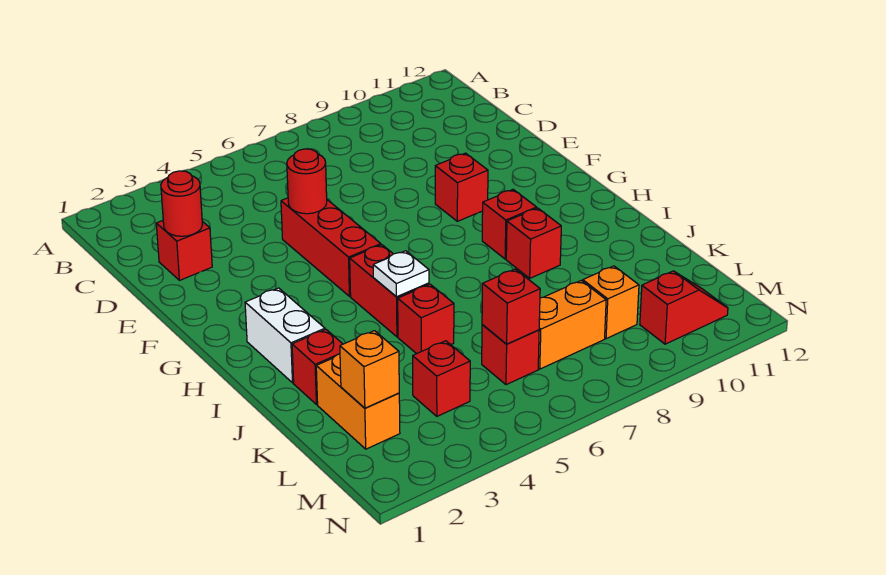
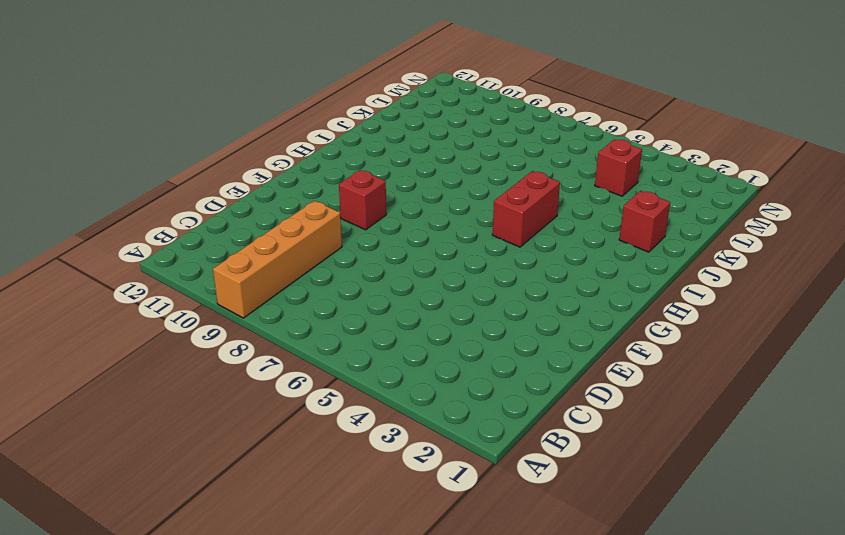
orange 1x4 brick [213,201,342,318] -> none
none -> red 1x1 brick [156,221,212,280]
none -> red 1x3 brick [281,198,381,296]
none -> white 1x2 brick [245,288,325,383]

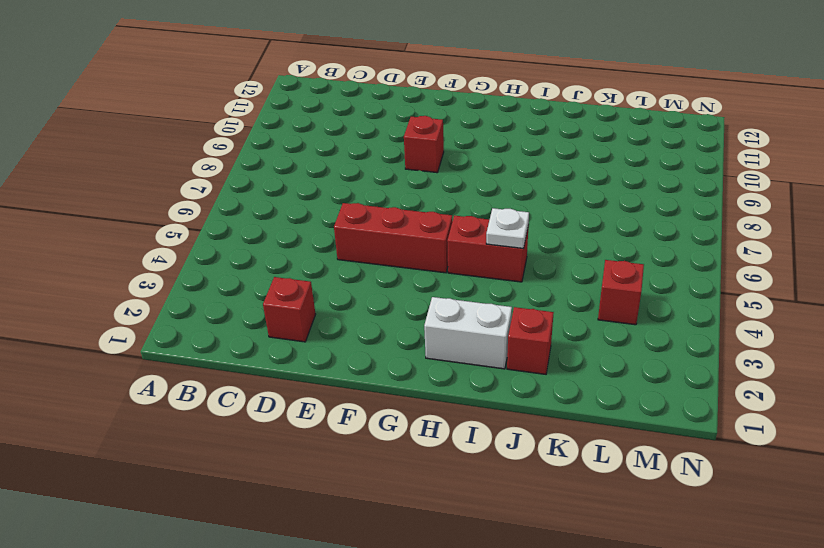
none -> red 1x1 brick [482,190,537,259]
none -> red 1x1 brick [506,208,561,278]
none -> red 1x1 brick [398,284,454,354]

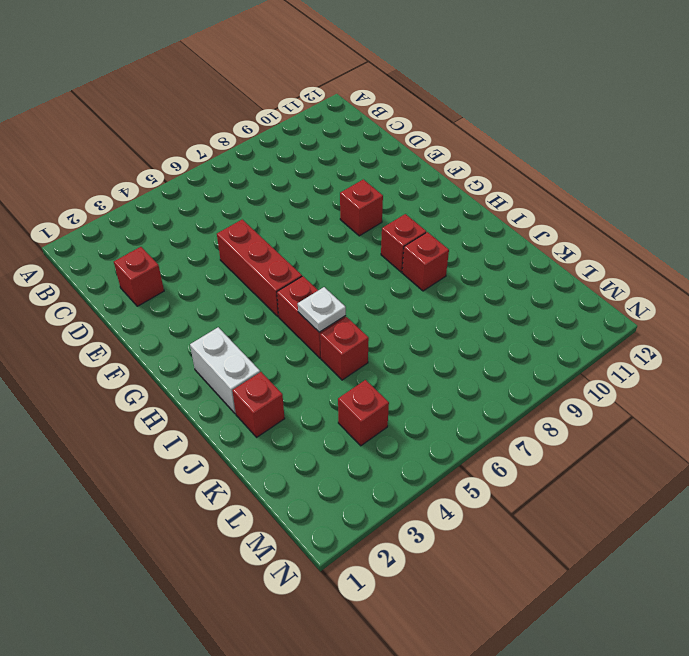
none -> orange 1x2 brick [316,354,400,449]
none -> red 1x1 brick [482,325,539,385]
none -> orange 1x2 brick [538,281,606,369]

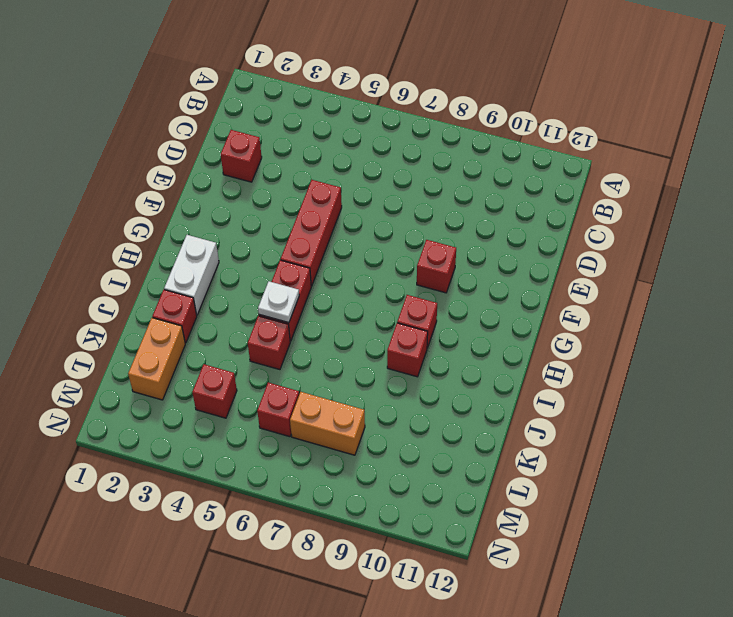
none -> orange 1x1 brick [583,266,639,339]
none -> red 1x2 slope [640,271,728,344]
none -> red 1x1 round brick [161,171,202,236]

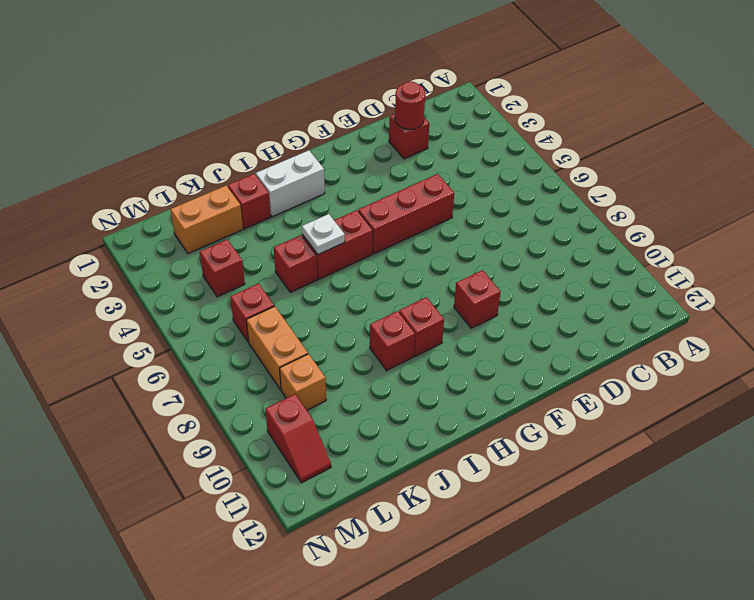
none -> red 1x1 round brick [287,149,327,214]
none -> orange 1x1 brick [340,331,399,408]
none -> red 1x1 brick [482,269,540,344]

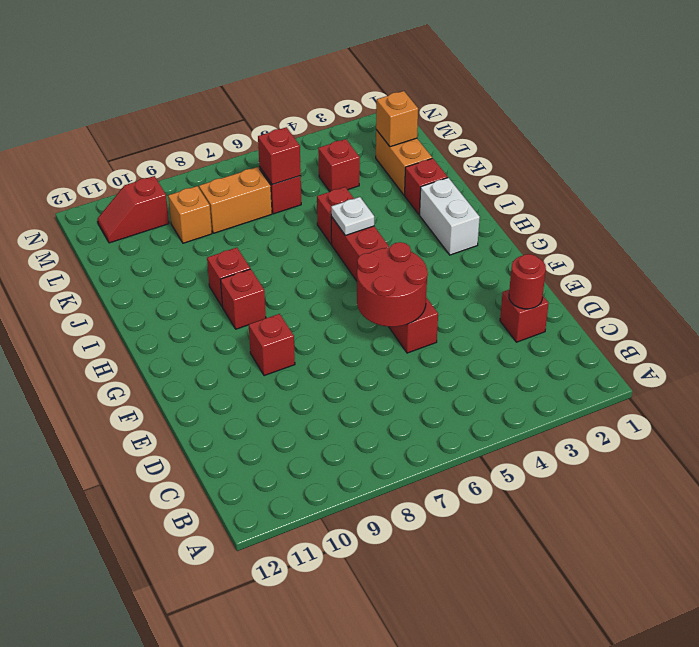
red 2x2 round brick [357,242,428,327] -> red 1x1 round brick [287,149,327,214]

